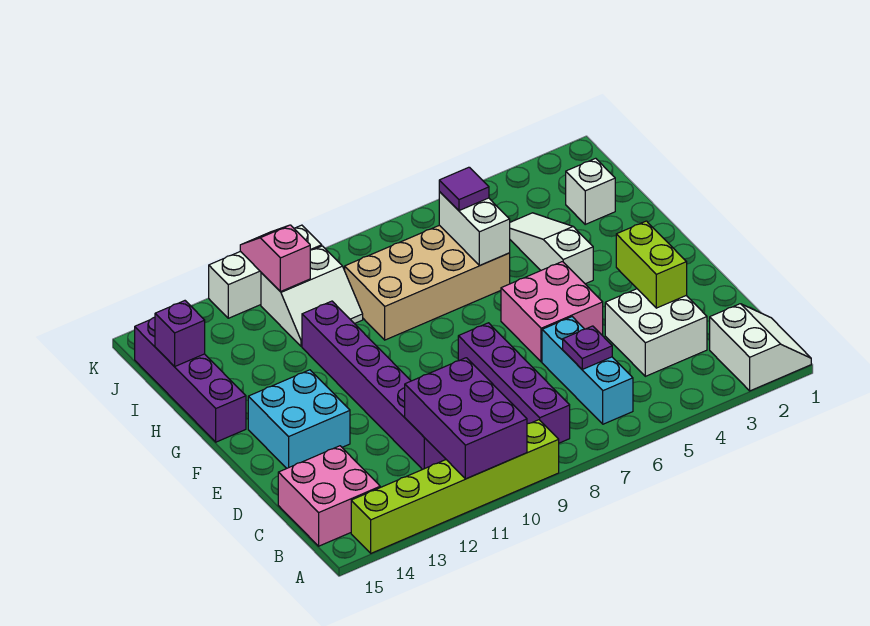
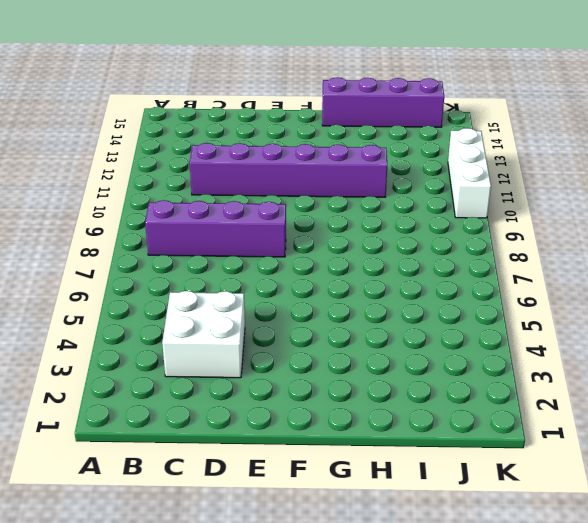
none -> white 2x2 slope [710,304,811,391]
none -> lime 1x6 brick [351,420,559,553]
none -> cyan 1x3 brick [542,317,633,424]

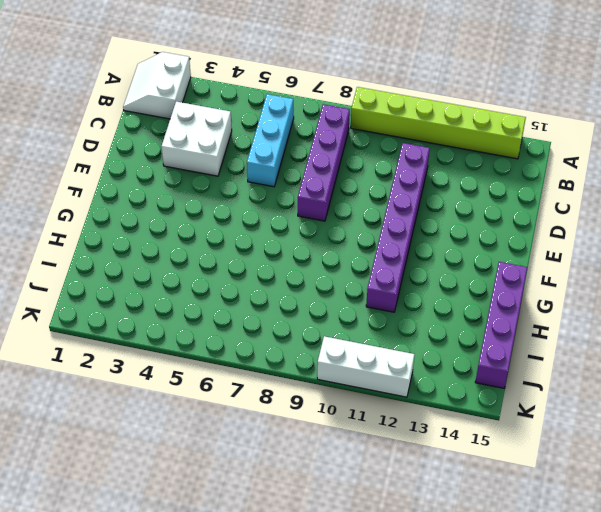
none -> pink 2x2 brick [278,446,380,546]
none -> pink 2x2 brick [501,262,603,362]
none -> cyan 2x2 brick [248,370,350,468]

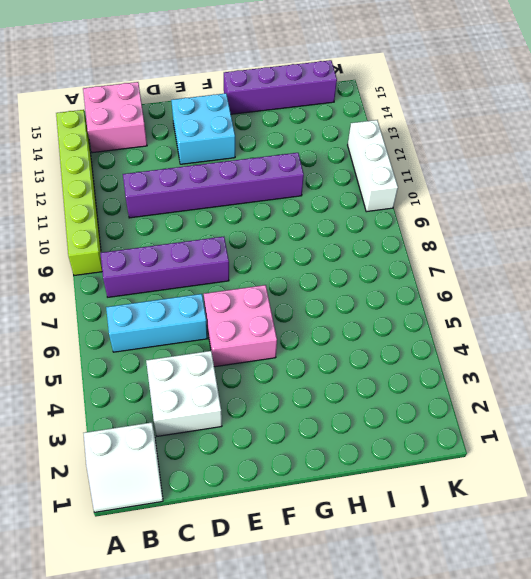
none -> white 1x3 slope [510,213,593,284]
none -> tan 2x4 brick [345,225,510,340]
none -> white 1x1 brick [566,158,615,224]

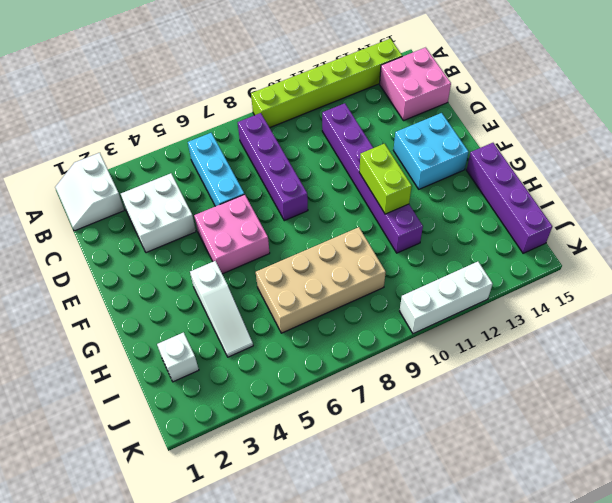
lime 1x2 brick [359,144,412,214] -> lime 1x2 brick moved to [616,221,687,308]
none -> white 2x2 slope [261,246,363,346]
none -> purple 2x3 brick [405,358,527,479]
none -> purple 1x1 plate [563,326,612,369]

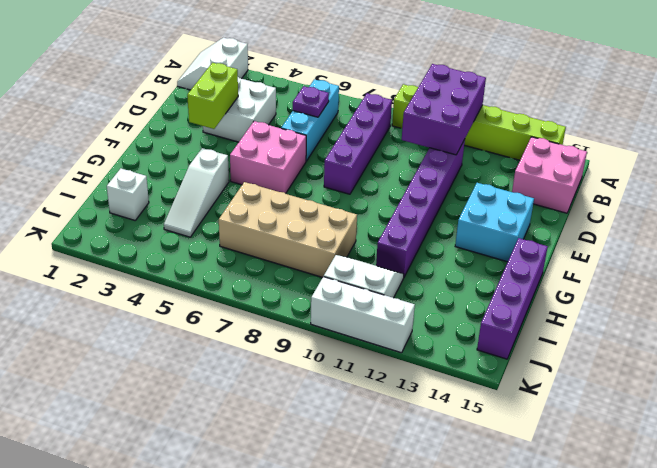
none -> white 1x2 brick [439,192,510,265]
none -> purple 1x1 brick [155,301,205,367]
none -> pink 1x2 slope [240,225,310,292]

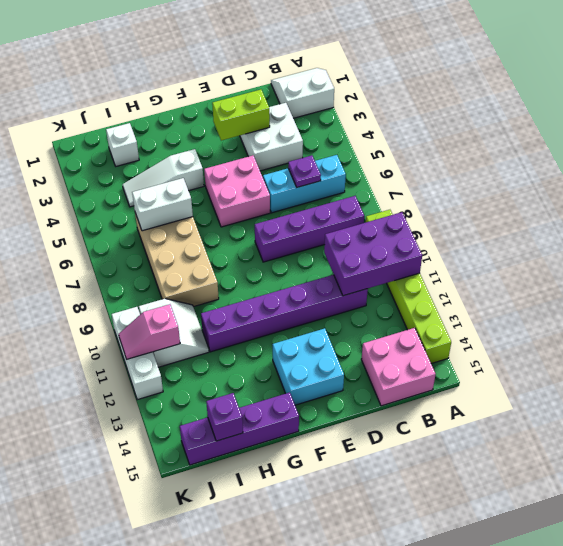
none -> purple 1x1 tile [439,167,489,211]

